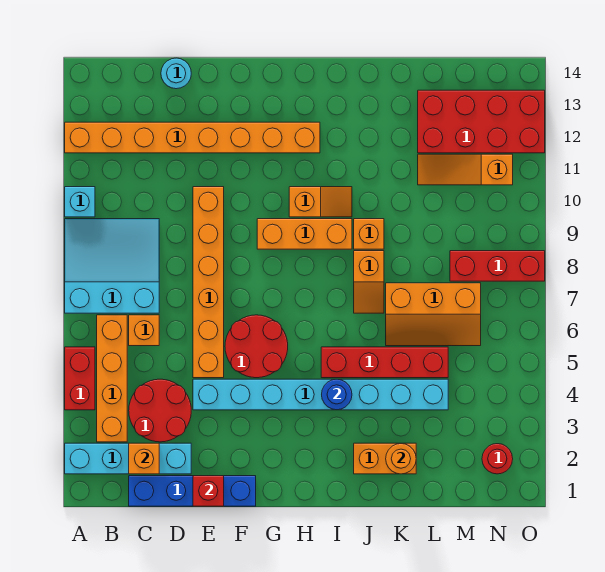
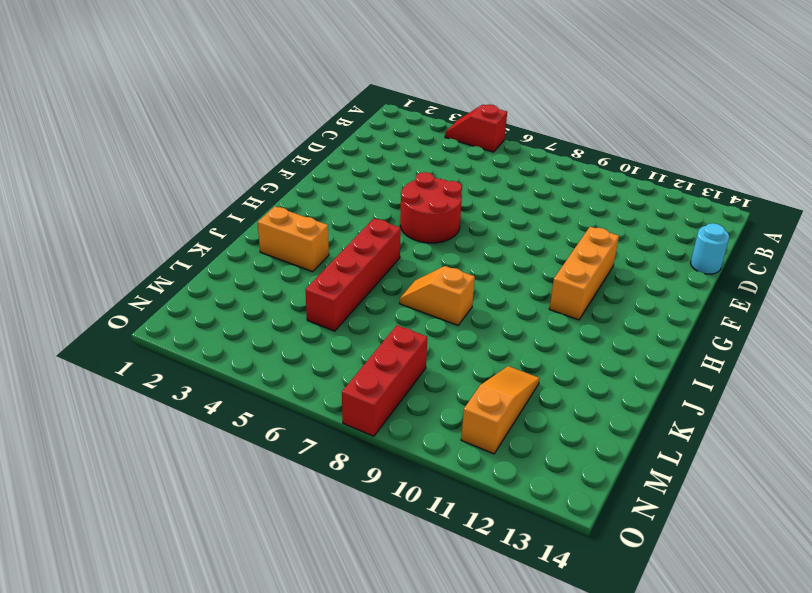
red 1x2 slope [445,104,507,152] -> red 1x2 brick [65,347,95,410]
orange 1x3 brick [549,227,619,320] -> orange 1x3 brick moved to [257,219,352,249]
orange 1x2 brick [258,206,329,272] -> orange 1x2 brick turned to [354,443,416,474]
none -> cyan 1x4 brick [65,443,191,474]
none -> cyan 3x3 slope [65,219,159,313]
none -> cyan 1x1 brick [65,187,95,217]

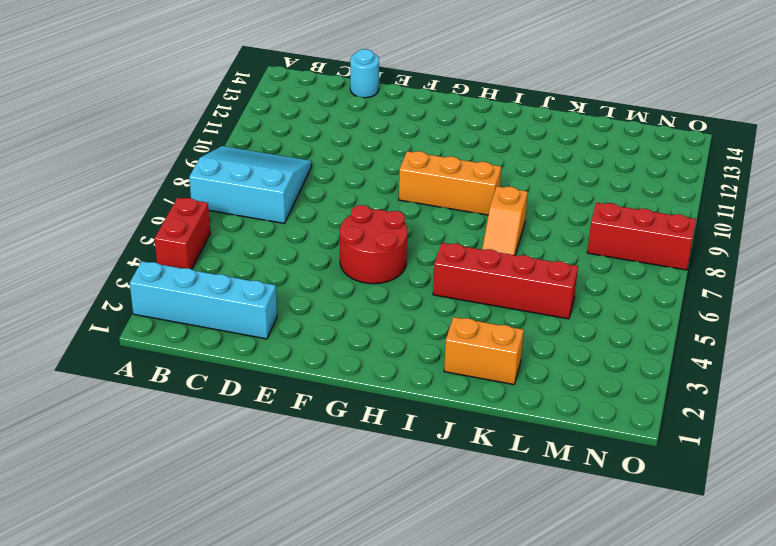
none -> cyan 1x1 brick [65,187,95,217]
none -> orange 1x8 brick [65,122,320,153]
none -> orange 1x4 brick [97,315,127,442]

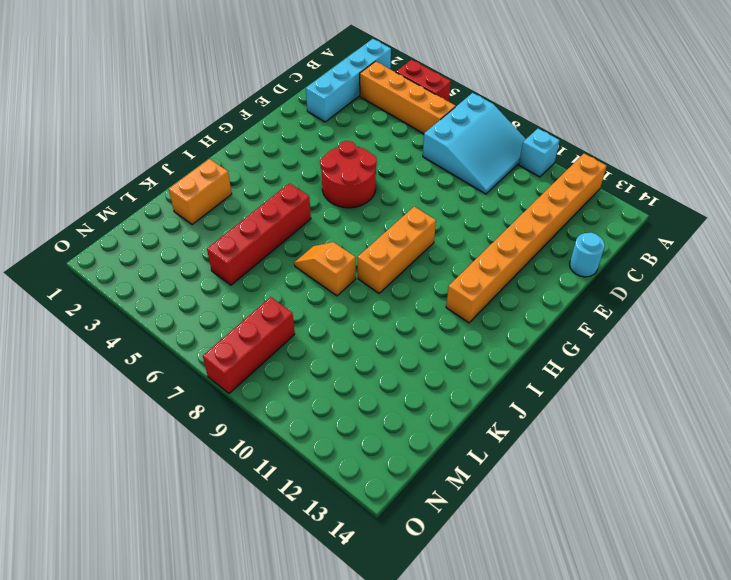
none -> blue 1x4 brick [129,476,256,506]
none -> red 2x2 round brick [129,379,191,442]
none -> orange 1x1 brick [129,315,159,346]

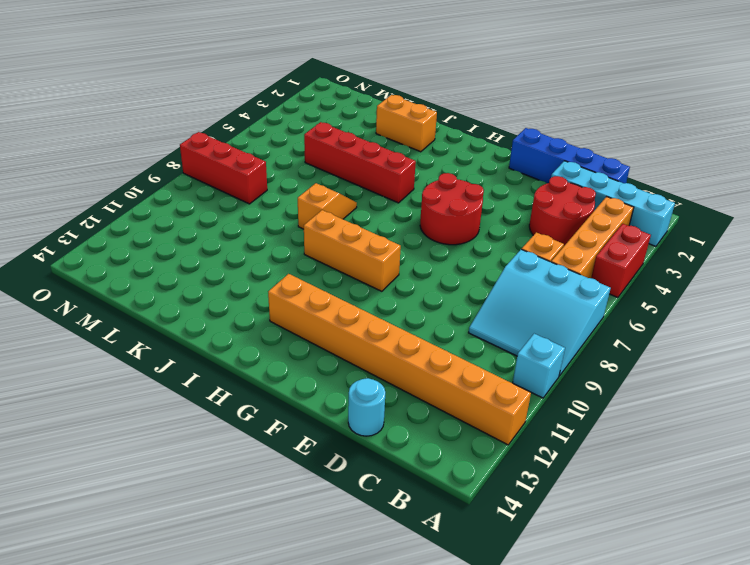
none -> cyan 1x8 brick [193,379,448,410]
none -> orange 1x6 brick [193,187,224,378]
none -> orange 1x2 slope [289,187,352,217]

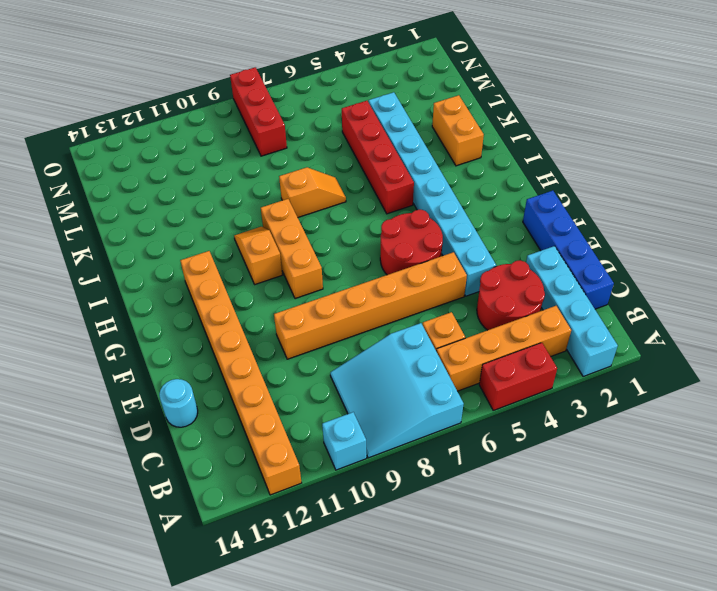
none -> orange 1x1 brick [354,219,384,249]
none -> orange 2x3 slope [386,283,481,346]
none -> orange 1x3 slope [418,154,513,185]

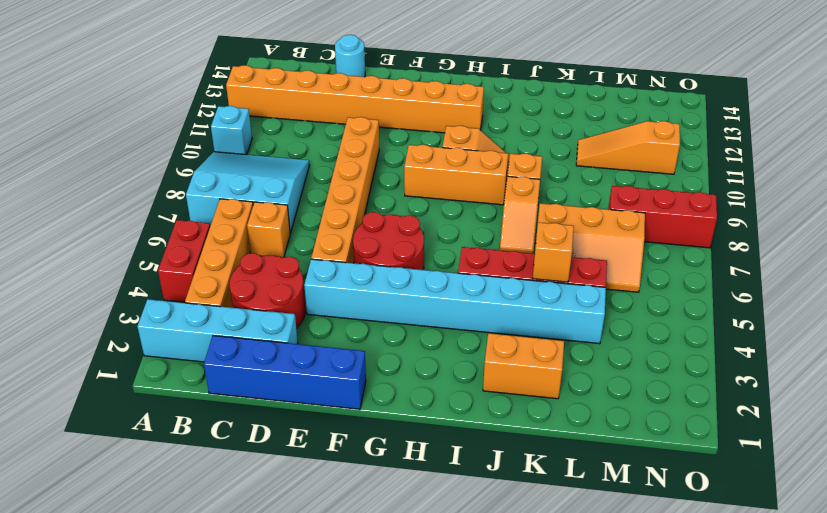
orange 1x1 brick [533,222,574,282] -> orange 1x1 brick moved to [129,443,159,474]
none -> red 2x4 brick [418,90,545,153]
none -> red 1x1 round brick [482,444,513,474]
none -> red 1x1 brick [193,476,224,506]

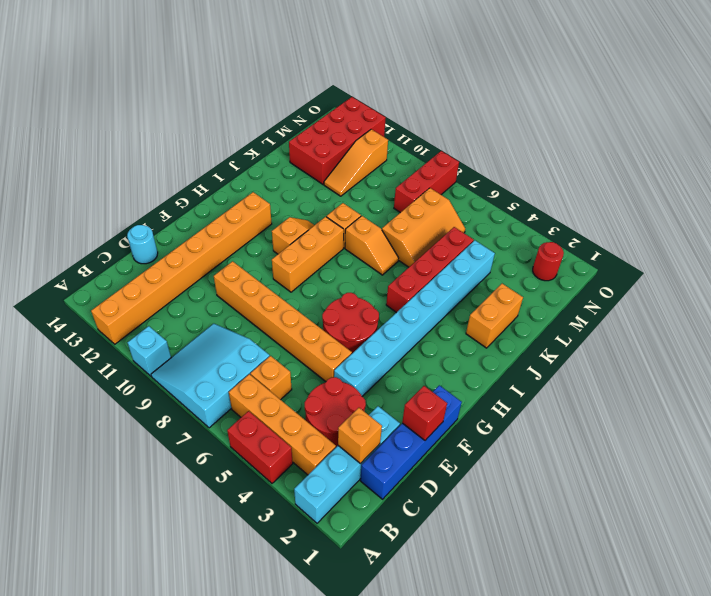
none -> blue 1x1 round brick [322,379,352,410]
none -> orange 1x1 round brick [386,444,416,474]

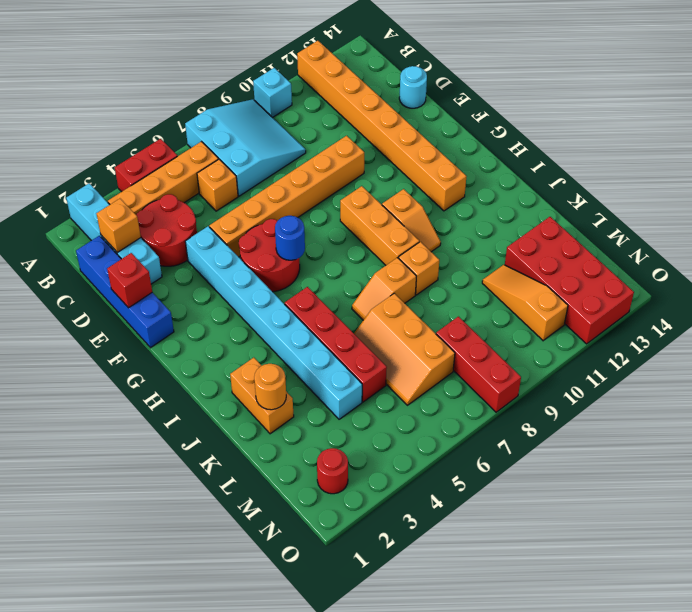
blue 1x1 round brick [275,216,305,260] -> blue 1x1 round brick moved to [322,379,352,410]

